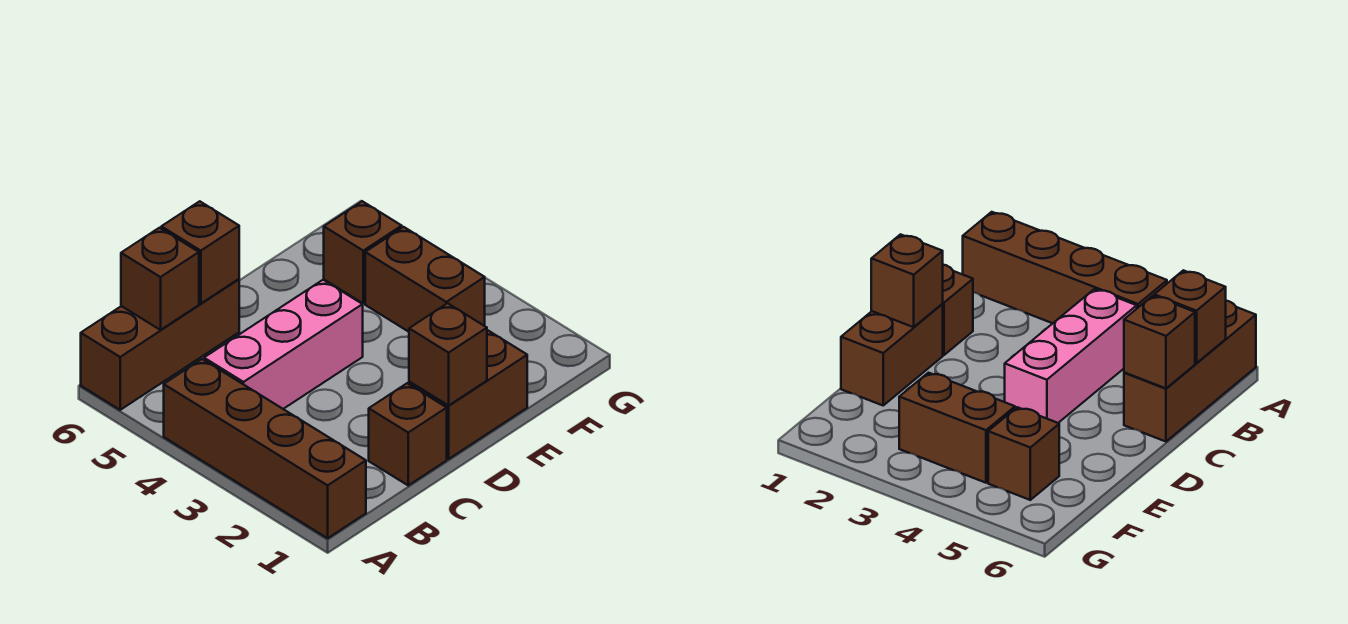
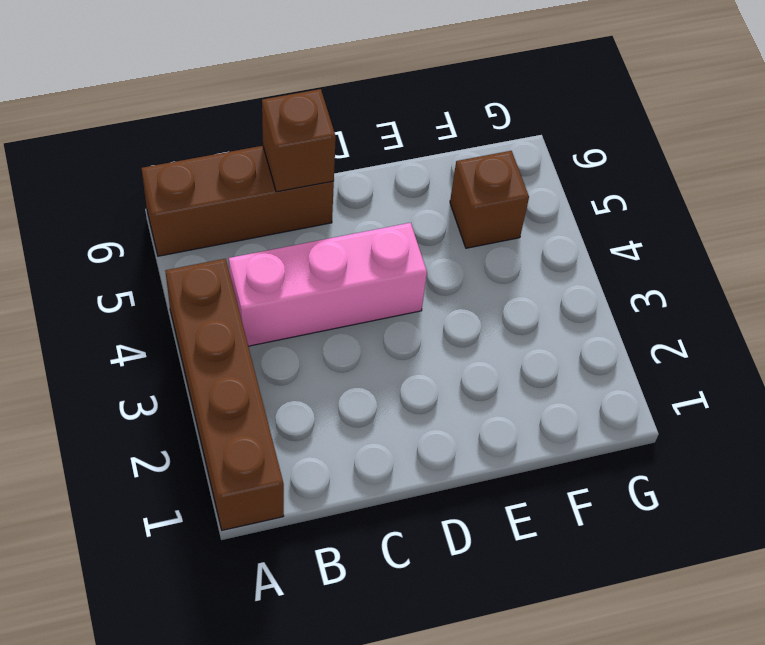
none -> brown 1x1 brick [369,383,447,485]
none -> brown 1x2 brick [409,330,527,459]

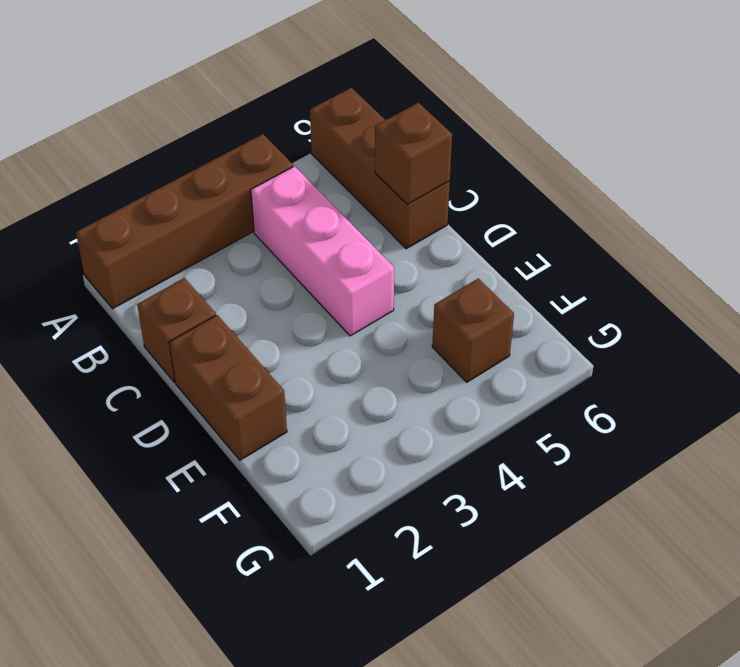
none -> brown 1x2 brick [365,227,485,332]
none -> brown 1x1 brick [121,228,199,330]

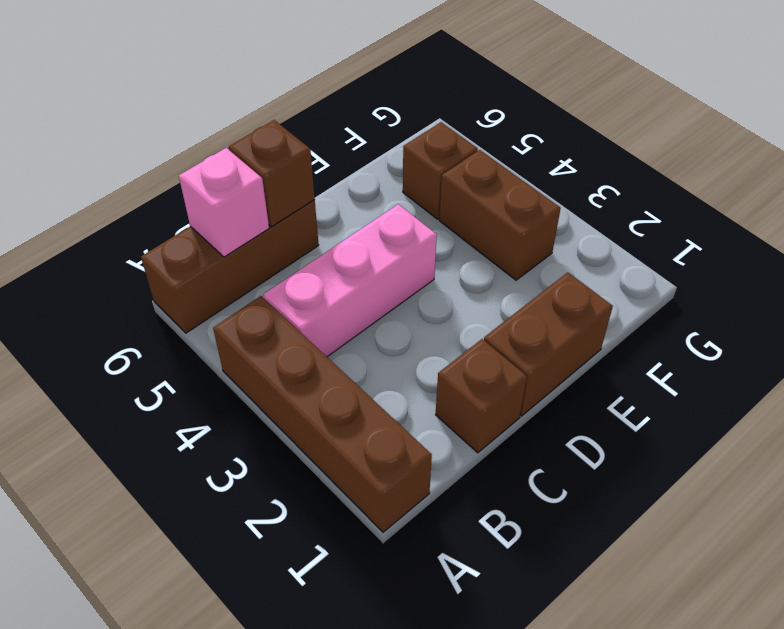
pink 1x1 brick [179,148,269,257] -> brown 1x1 brick [121,228,199,330]
none -> brown 1x1 brick [409,303,487,405]

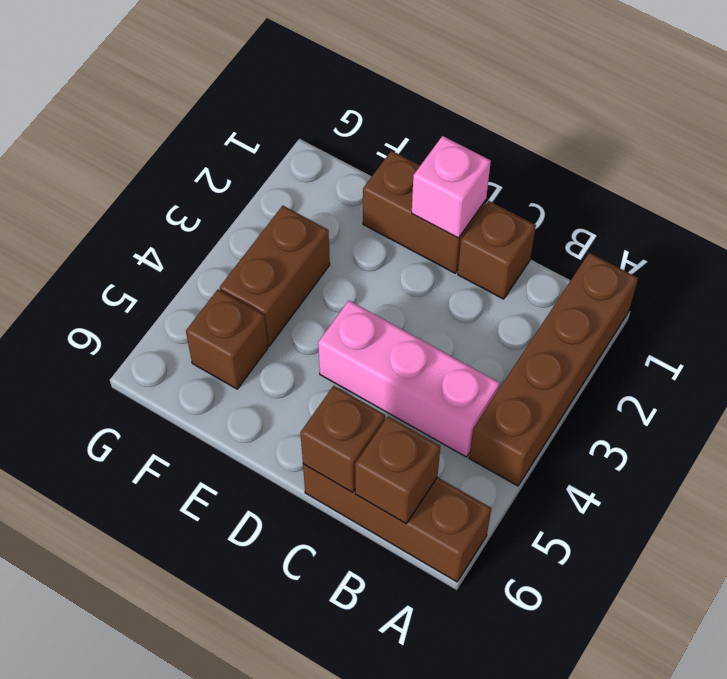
pink 1x1 brick [412,136,491,238] -> brown 1x1 brick [409,303,487,405]

